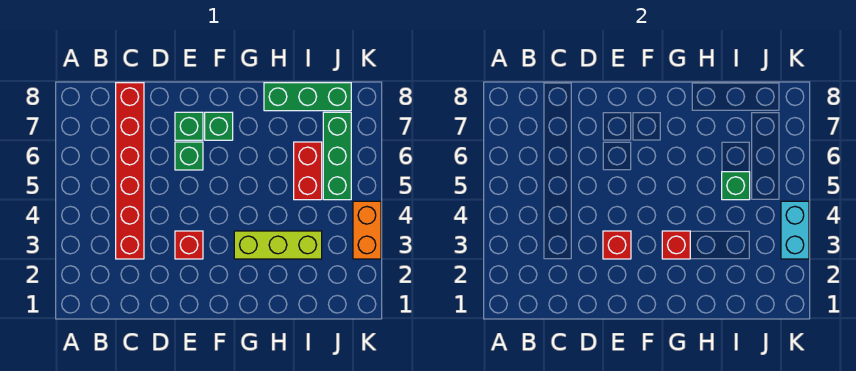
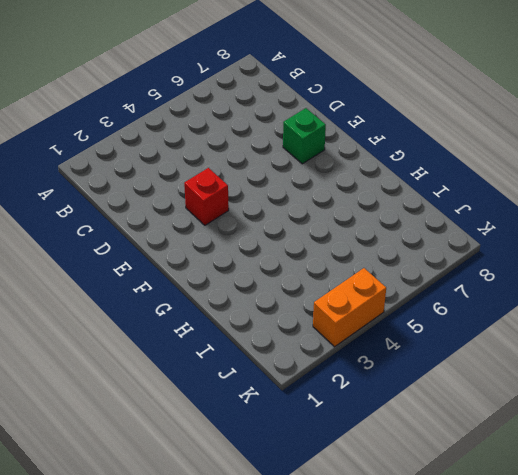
none -> red 1x6 brick [116,83,144,259]
none -> green 1x1 brick [175,142,203,170]
none -> green 1x1 brick [205,112,233,140]

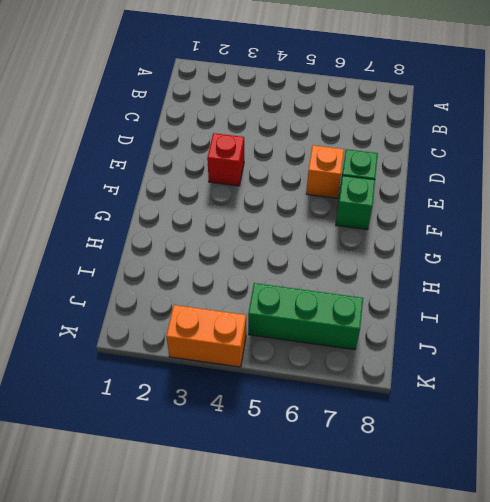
orange 1x1 brick [306,145,344,198] -> green 1x1 brick [175,142,203,170]
none -> red 1x6 brick [116,83,144,259]
none -> lime 1x3 brick [234,231,322,259]
none -> green 1x3 brick [264,83,351,111]

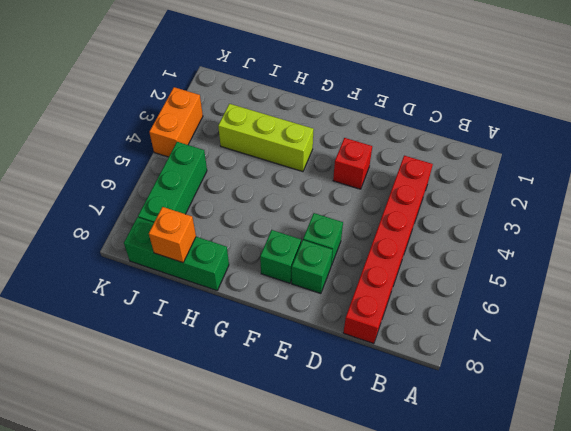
orange 1x1 brick [149,207,196,263] -> none
none -> red 1x2 brick [294,142,322,200]
none -> red 1x1 brick [603,231,631,259]
none -> red 1x1 brick [662,231,690,259]

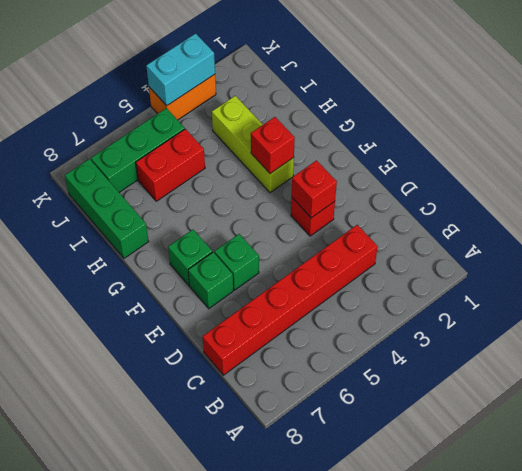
none -> green 1x1 brick [722,172,750,200]

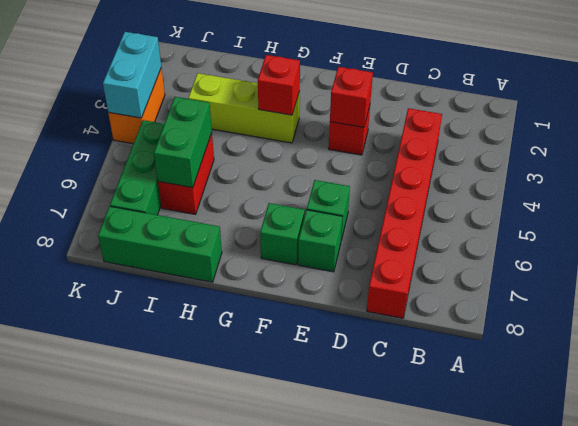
green 1x2 brick [154,97,212,188] -> green 1x1 brick [722,172,750,200]

